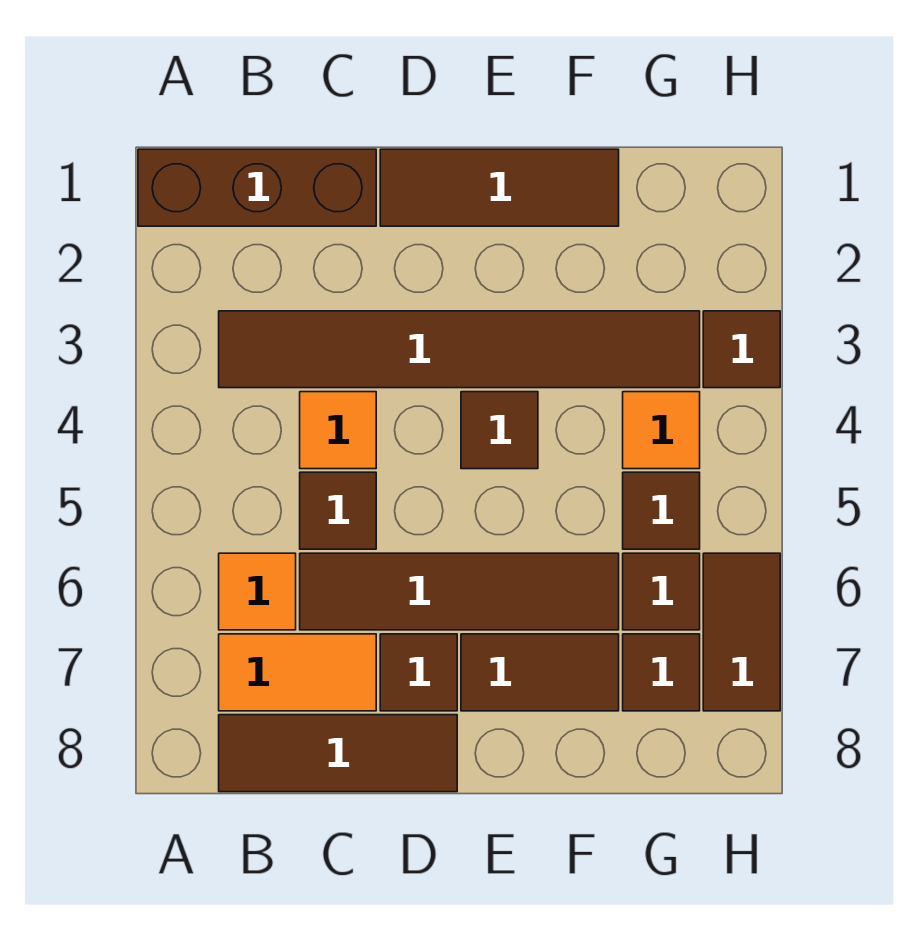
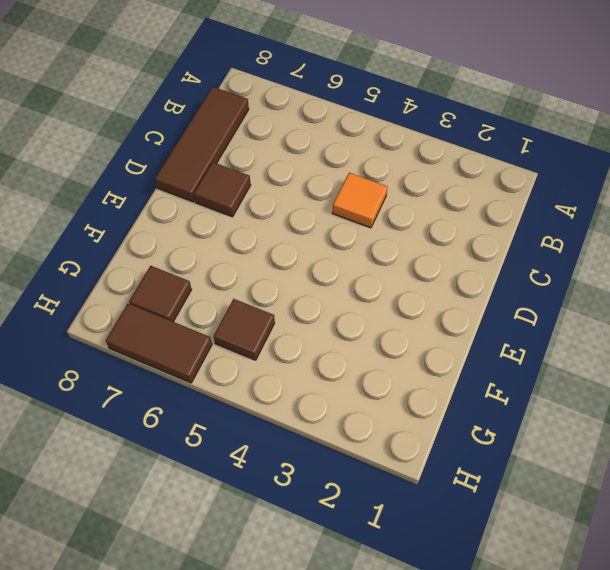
none -> brown 1x3 brick [138,149,376,226]
none -> brown 1x6 tile [219,311,700,388]
none -> orange 1x1 tile [219,553,296,630]

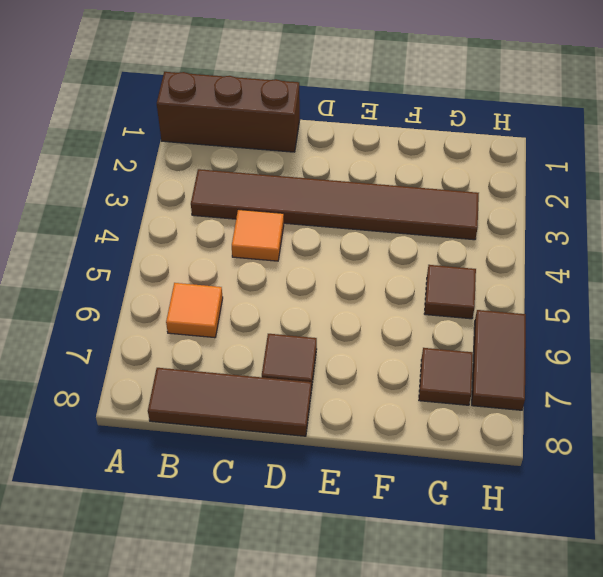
none -> orange 1x2 tile [219,634,376,711]
none -> brown 1x1 tile [300,472,376,549]
none -> brown 1x4 tile [300,553,619,630]

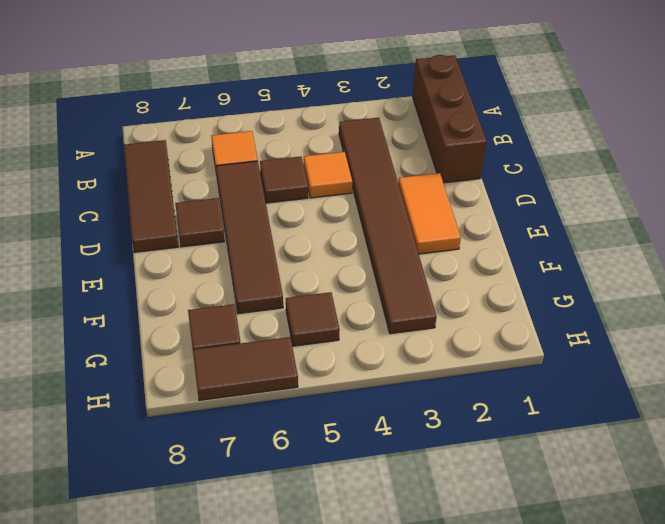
orange 1x2 tile [398,173,461,254] -> orange 1x2 tile moved to [219,634,376,711]
none -> brown 1x3 tile [380,149,619,226]
none -> brown 1x1 tile [461,392,538,469]
none -> brown 1x2 tile [461,634,619,711]

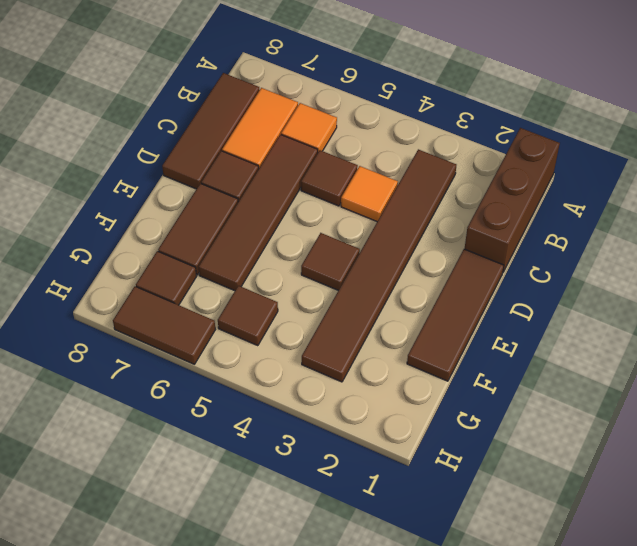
none -> orange 1x1 tile [623,392,700,469]
none -> brown 1x1 tile [623,553,700,630]
none -> brown 1x1 tile [703,311,780,388]

